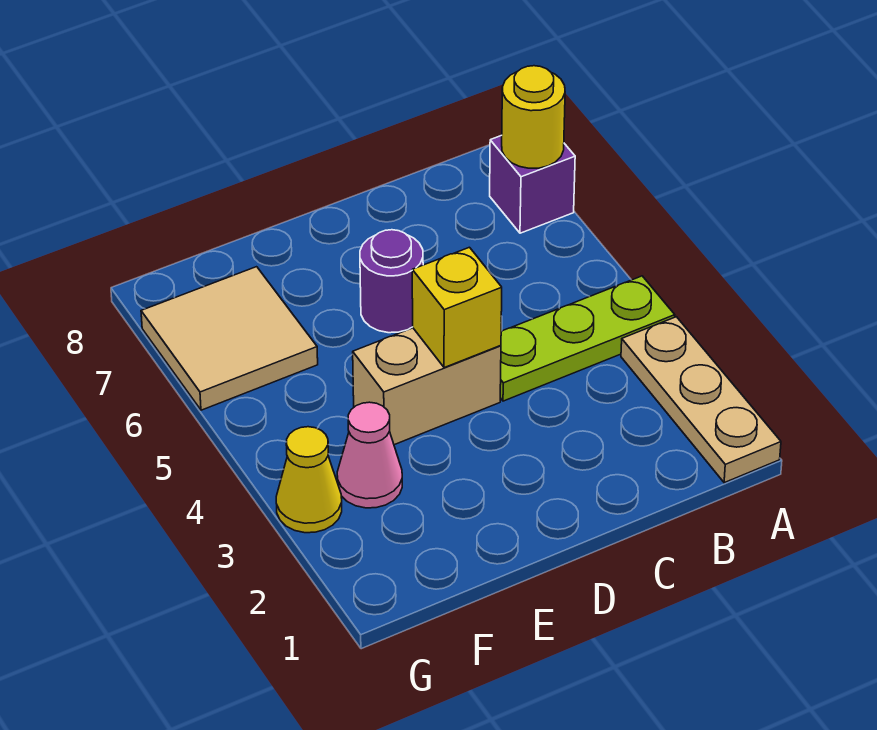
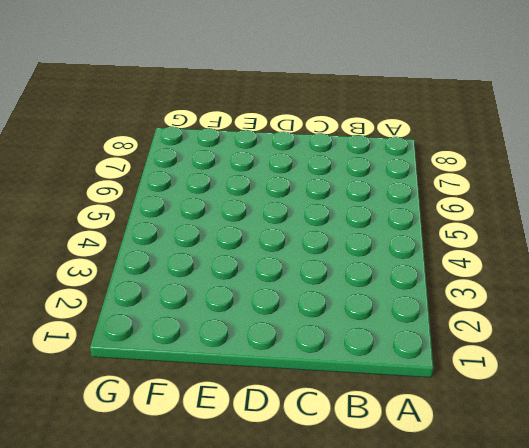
none -> tan 1x3 plate [621,317,781,483]
none -> lime 1x3 plate [500,276,675,401]

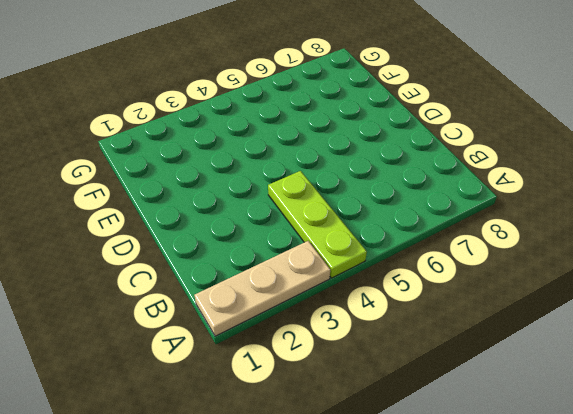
none -> purple 1x1 brick [490,135,575,233]
none -> tan 1x2 brick [353,328,501,445]

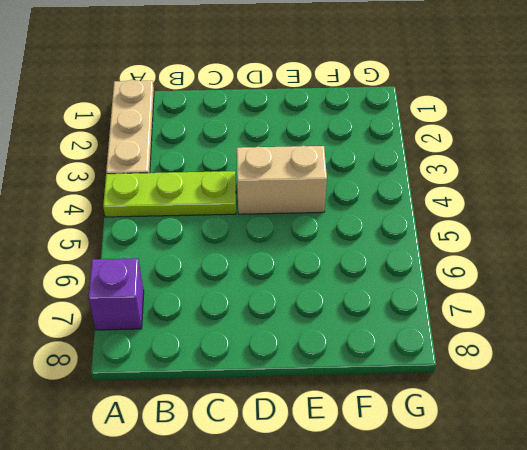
none -> purple 1x1 round brick [360,230,423,333]
none -> pink 1x1 cone [337,402,402,508]

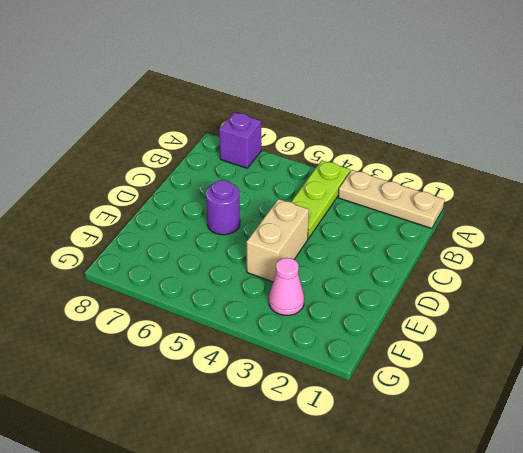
none -> tan 2x2 tile [141,267,318,410]
none -> yellow 1x1 cone [276,427,342,533]

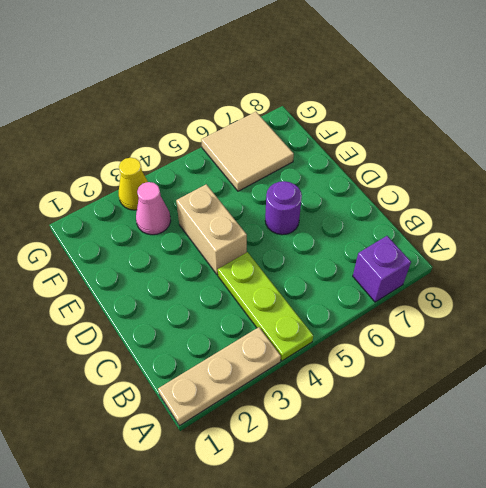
none -> yellow 1x1 round brick [502,66,565,168]
none -> yellow 1x1 brick [412,247,502,368]

